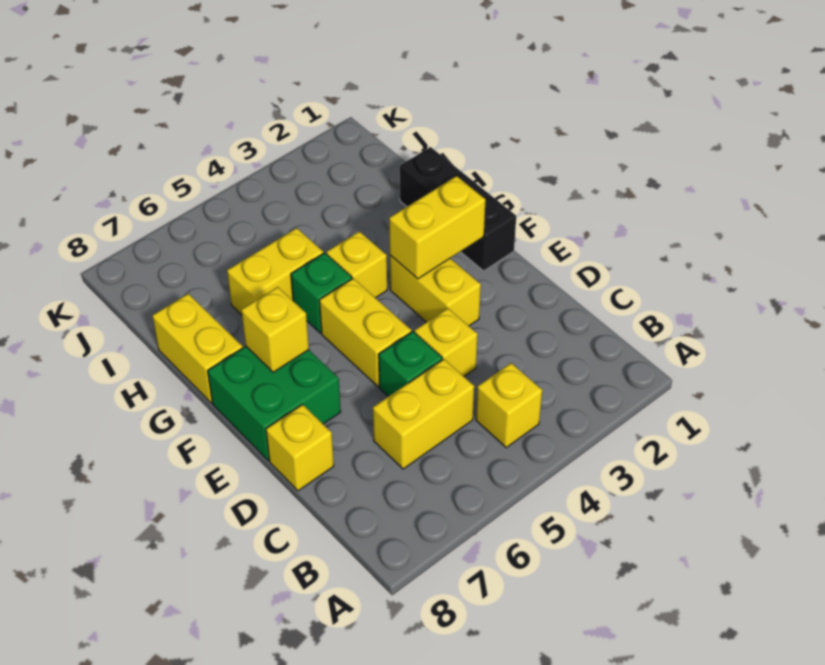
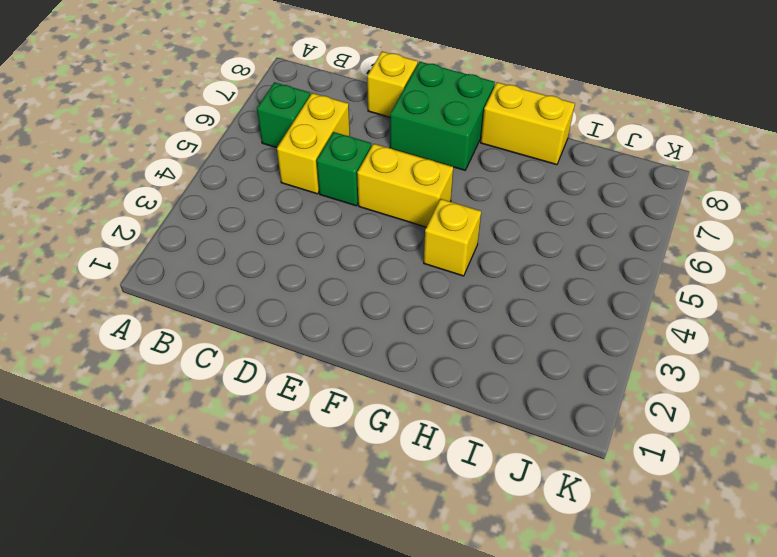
green 1x1 brick [257,82,310,148] -> green 1x1 brick moved to [291,253,352,333]
none -> yellow 1x1 brick [476,363,542,447]
none -> yellow 1x1 brick [415,308,478,376]
none -> yellow 1x2 brick [390,255,481,326]

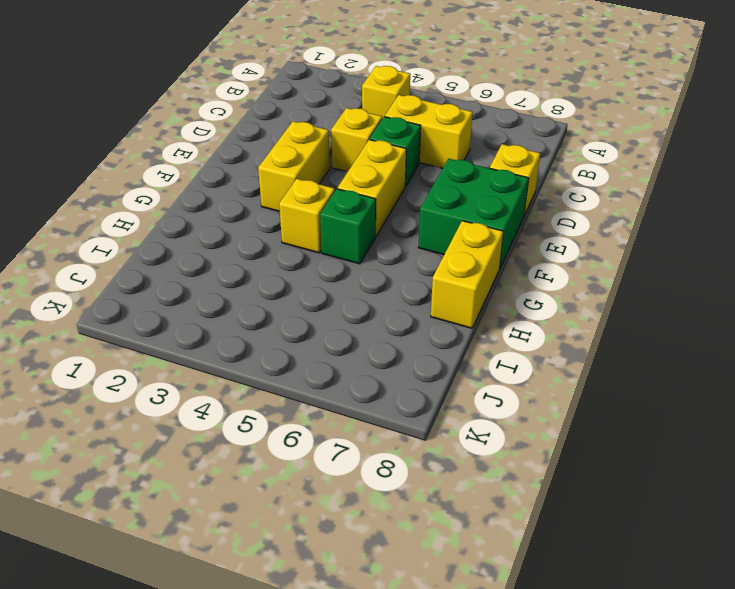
none -> black 1x3 brick [400,147,516,271]
none -> yellow 1x2 brick [227,228,323,315]
none -> yellow 1x2 brick [389,176,485,279]

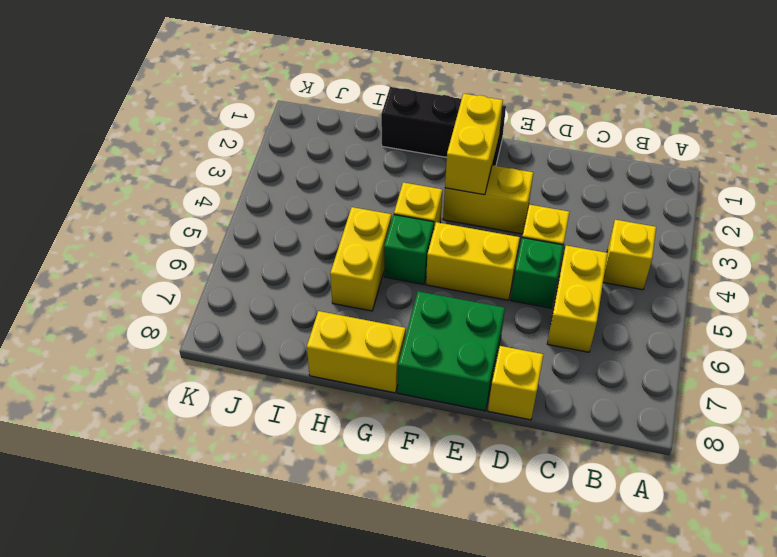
none -> yellow 1x1 brick [241,287,309,372]

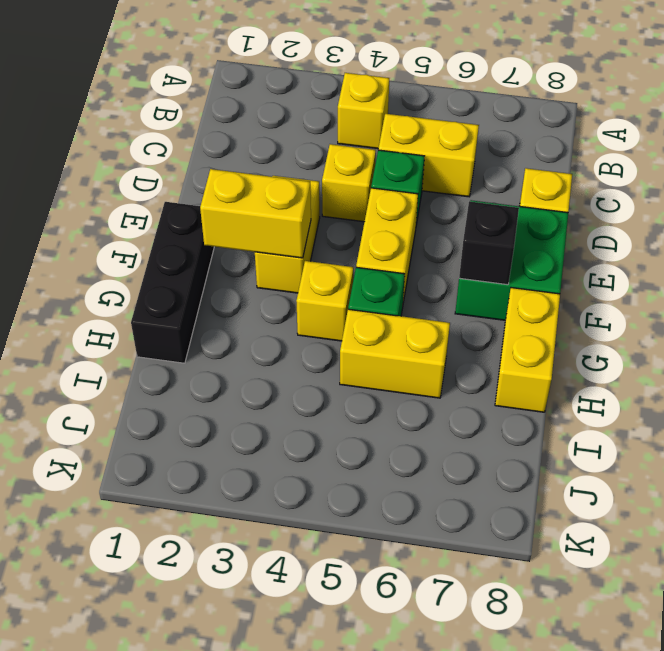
black 1x1 brick [459,201,519,285] -> yellow 1x1 brick [241,287,309,372]

